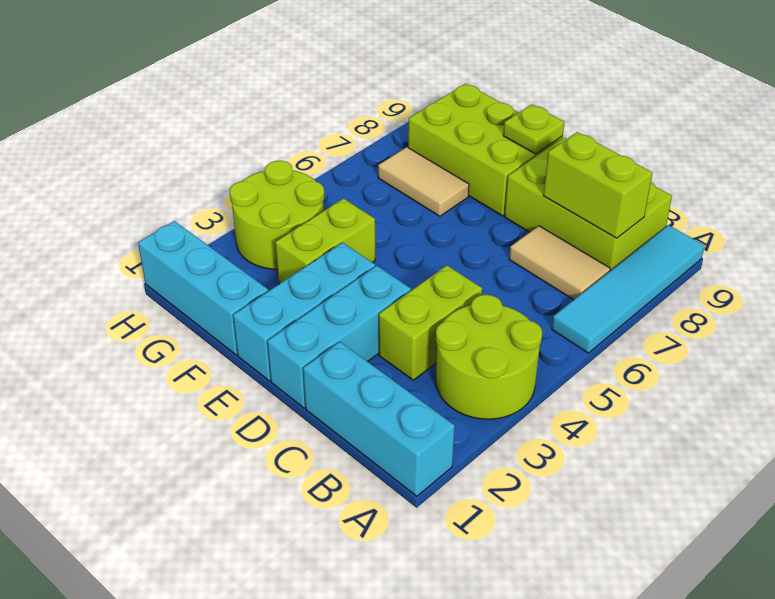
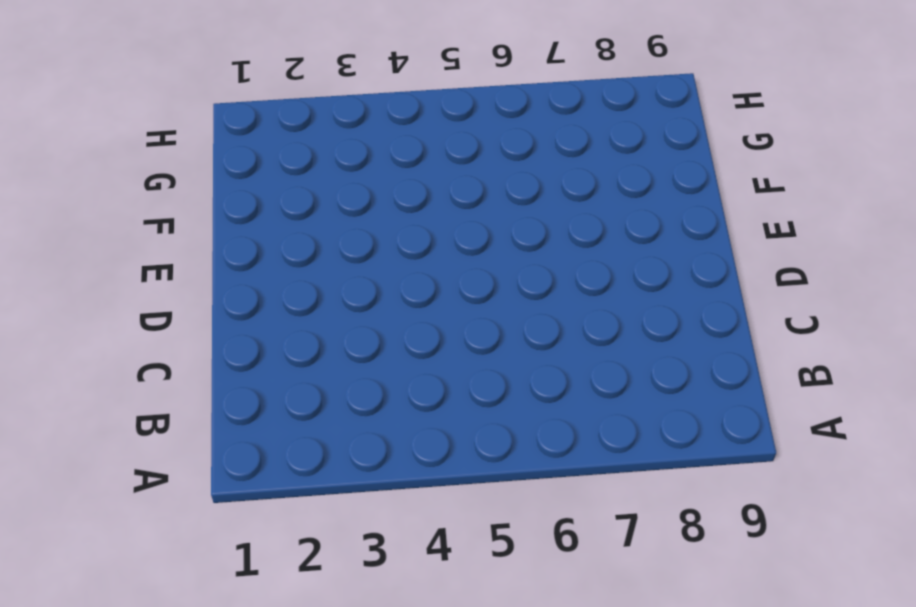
none -> cyan 1x3 brick [303,342,455,496]
none -> lime 2x2 round brick [436,295,542,419]
none -> cyan 1x4 tile [552,225,705,353]

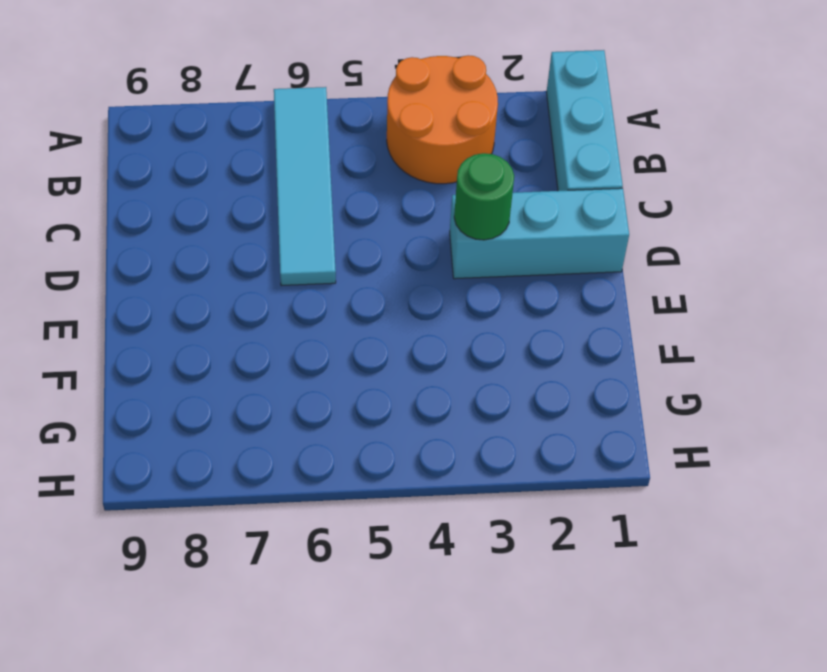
orange 2x2 round brick [387,55,498,184] -> lime 2x2 round brick [436,295,542,419]
cyan 1x4 tile [274,87,336,286] -> cyan 1x4 tile turned to [552,225,705,353]
green 1x1 round brick [454,153,514,240] -> none
none -> tan 1x2 tile [509,226,610,300]
none -> lime 2x3 brick [505,137,672,271]
none -> lime 1x2 brick [379,265,482,380]

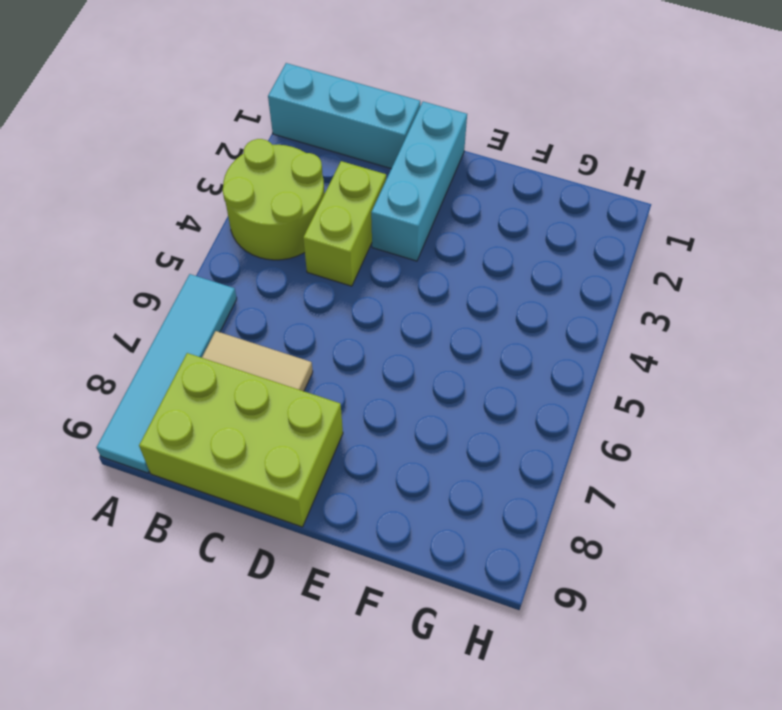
none -> cyan 1x3 brick [233,243,375,381]
none -> lime 2x3 brick [408,83,563,216]
none -> cyan 1x3 brick [138,221,268,355]

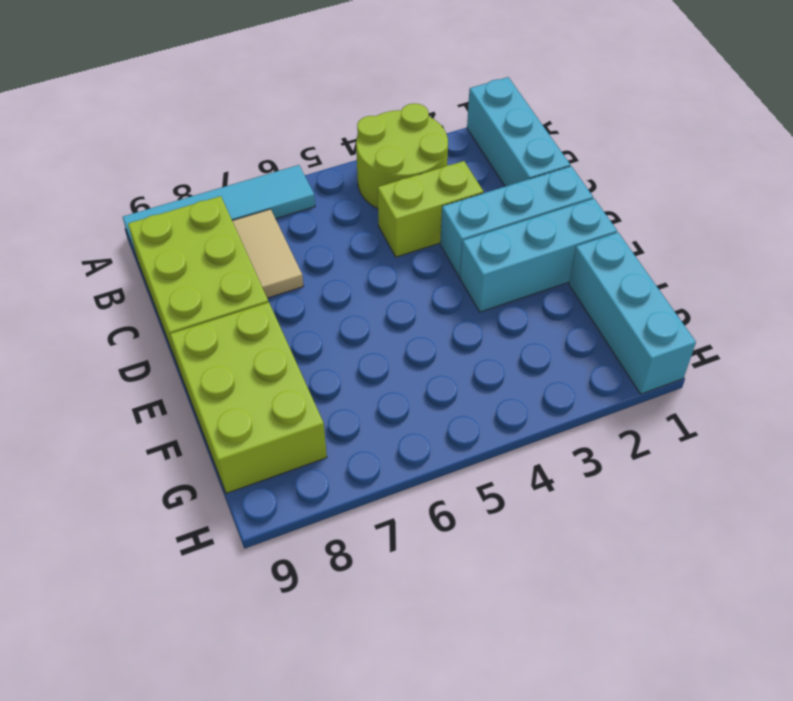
none -> lime 1x2 brick [276,198,375,284]
none -> tan 1x2 tile [378,147,469,216]
none -> lime 2x2 round brick [230,161,325,269]

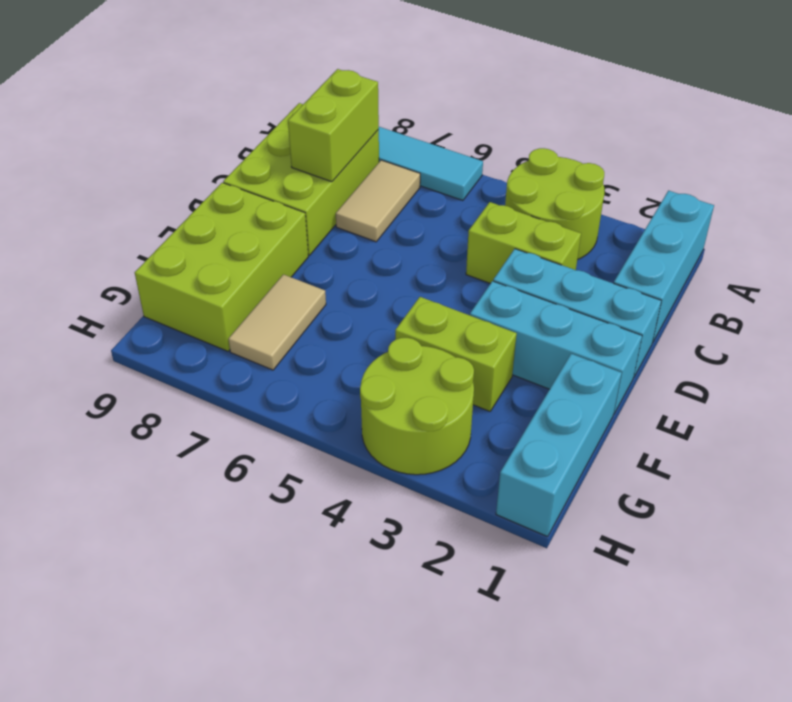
none -> lime 1x1 plate [503,104,564,154]

